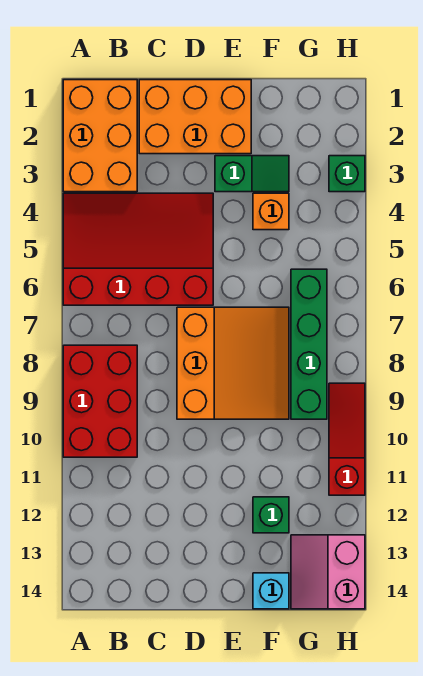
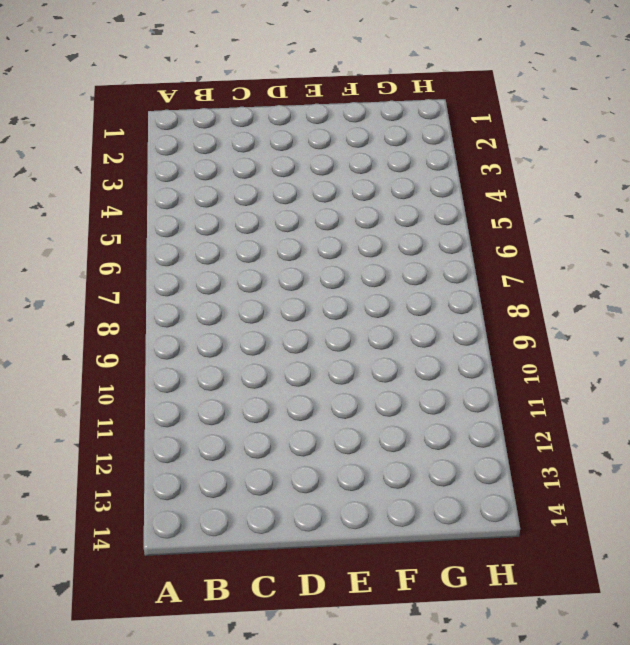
none -> orange 2x3 brick [63,80,137,192]
none -> red 3x4 slope [63,193,213,305]
none -> red 2x3 brick [63,345,137,457]

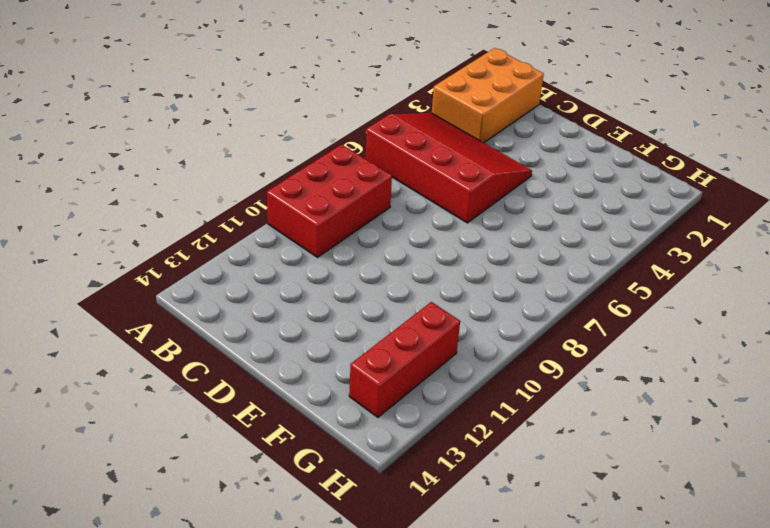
red 1x3 brick [349,302,460,417] -> pink 2x2 slope [291,535,365,609]
none -> orange 2x3 brick [139,80,251,154]
none -> orange 3x3 slope [177,307,289,419]
none -> green 1x2 slope [215,156,289,192]

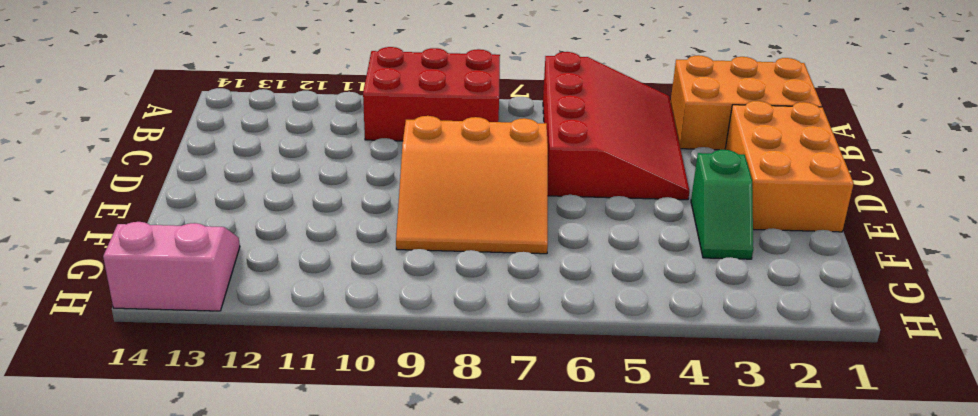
none -> orange 1x1 brick [253,193,289,230]
none -> green 1x1 brick [253,497,289,533]
none -> cyan 1x1 brick [253,573,289,609]

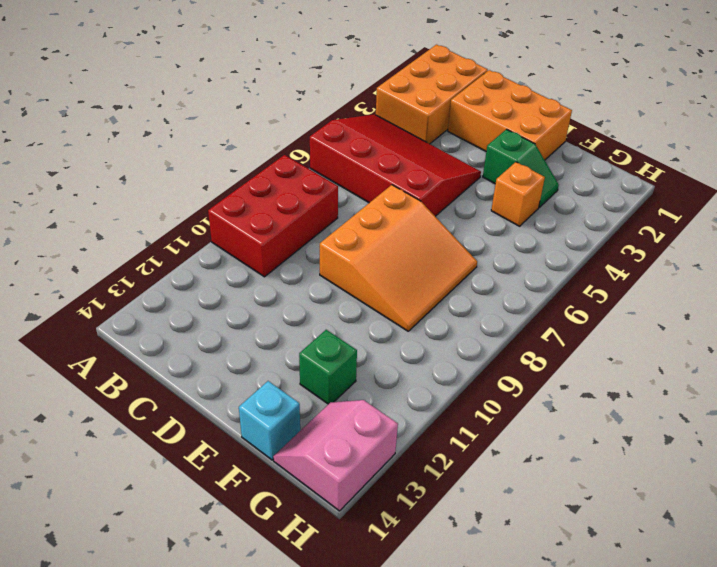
none -> green 1x4 brick [291,269,327,419]
none -> green 1x1 brick [329,156,365,192]
none -> red 1x3 slope [329,383,365,495]

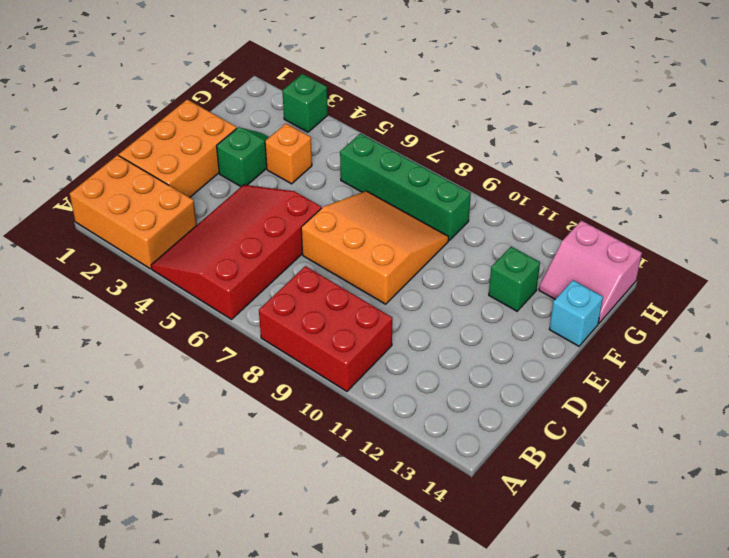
none -> red 1x3 slope [329,383,365,495]

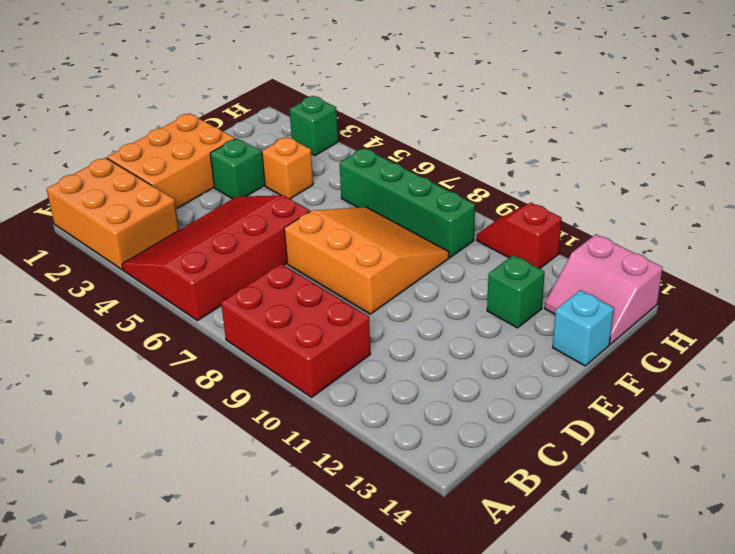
red 1x2 slope [477,203,562,269] -> red 1x3 slope [329,383,365,495]

